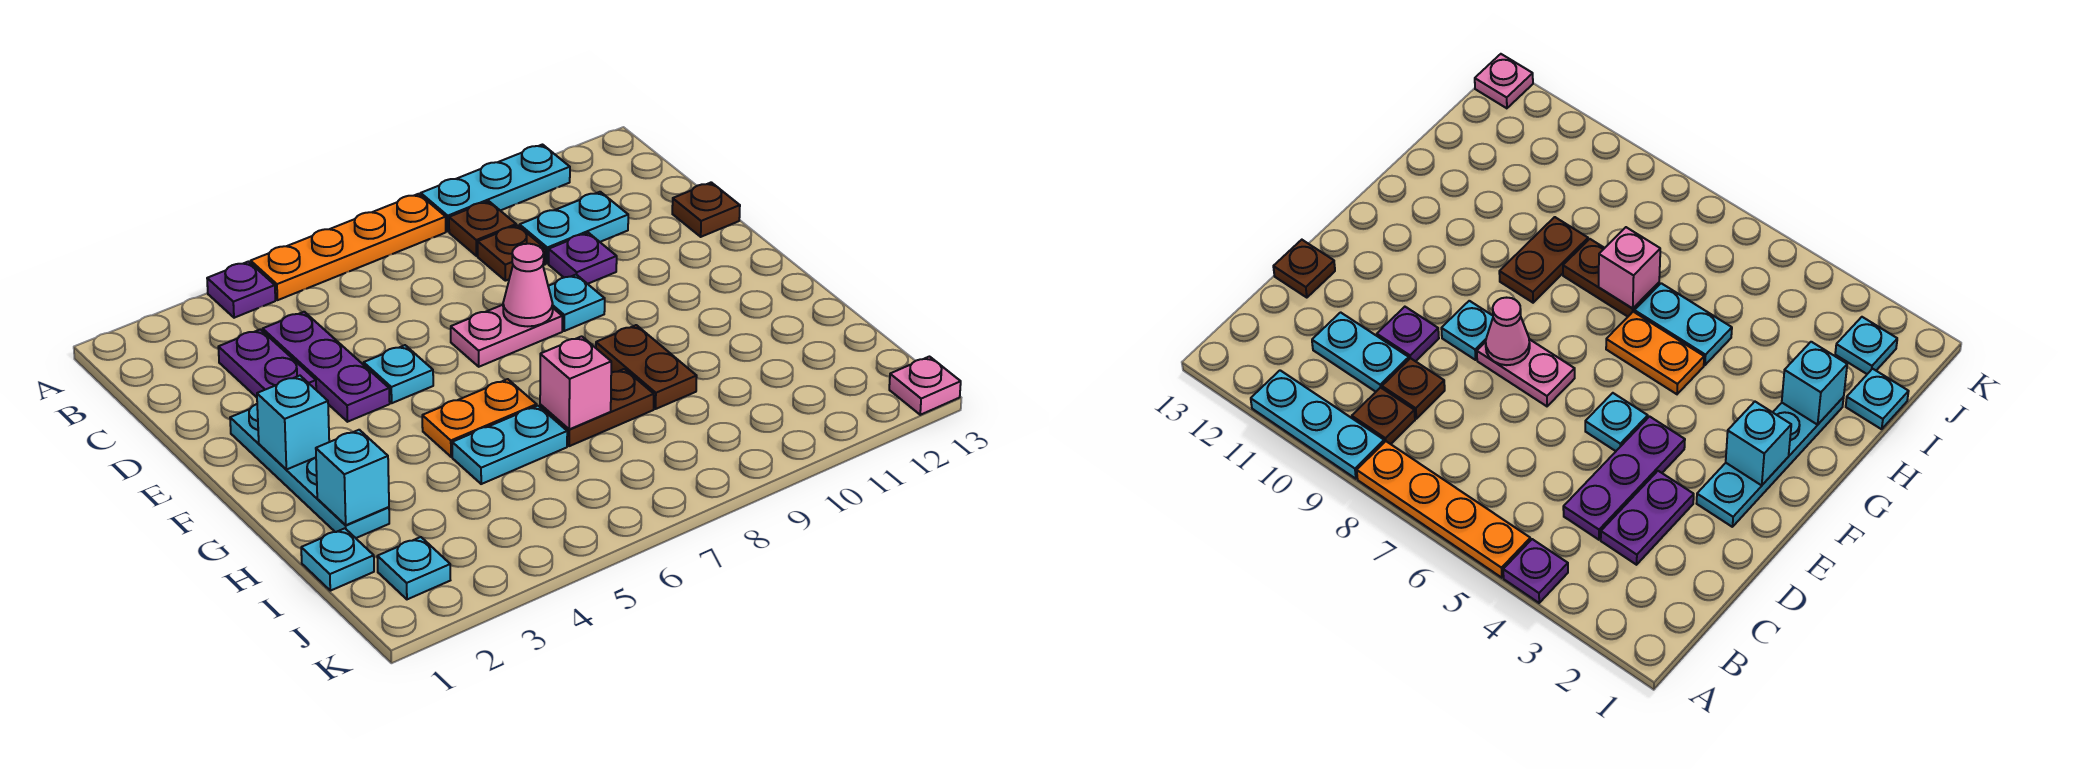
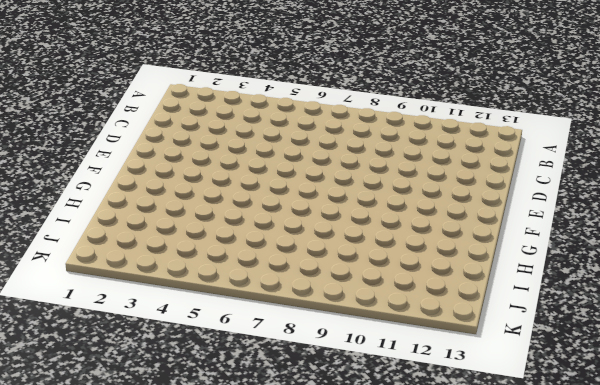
none -> purple 1x1 plate [207,262,275,318]
none -> orange 1x4 plate [251,194,446,300]
none -> cyan 1x3 plate [421,145,570,231]

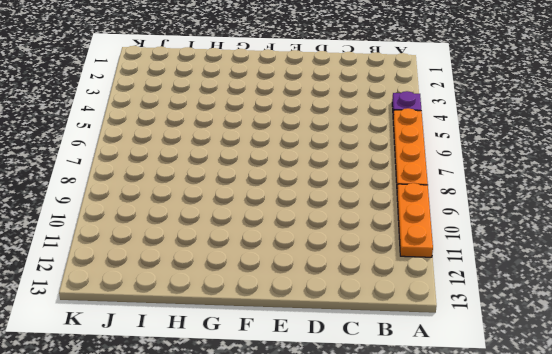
orange 1x3 plate [397,183,433,257] -> cyan 1x3 plate [421,145,570,231]
none -> brown 1x1 plate [449,201,516,256]
none -> purple 1x2 plate [218,329,316,397]
none -> purple 1x3 plate [263,312,390,422]

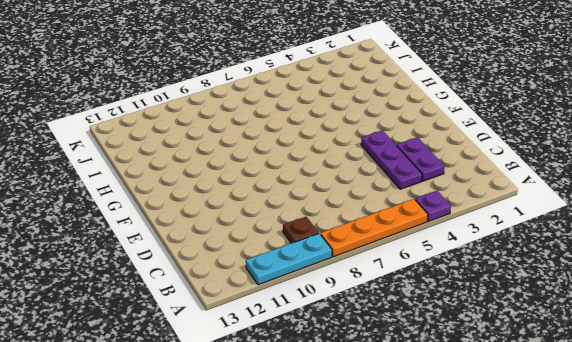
none -> brown 1x1 plate [478,225,545,281]
none -> cyan 1x2 plate [520,192,628,263]
none -> purple 1x1 plate [549,233,617,284]

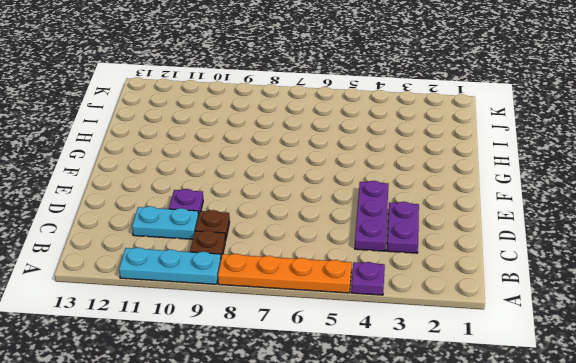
none -> brown 1x1 plate [672,182,740,237]
none -> cyan 1x4 plate [230,404,389,538]
none -> cyan 1x1 plate [364,345,433,403]

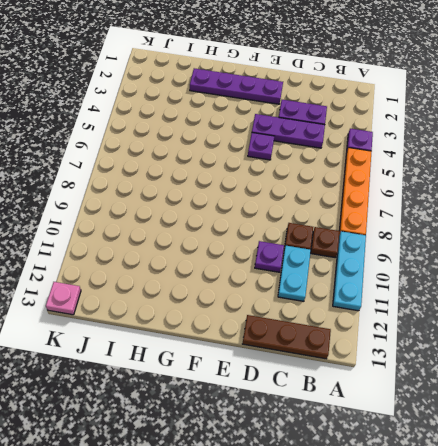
brown 1x3 plate [242,315,331,359] -> brown 1x1 plate [672,182,740,237]
purple 1x4 plate [190,68,283,104] -> cyan 1x4 plate [230,404,389,538]
purple 1x1 plate [248,133,274,160] -> cyan 1x1 plate [364,345,433,403]
none -> pink 1x2 plate [451,305,562,367]
none -> cyan 1x1 plate [548,275,605,331]
none -> orange 1x2 plate [422,379,537,457]

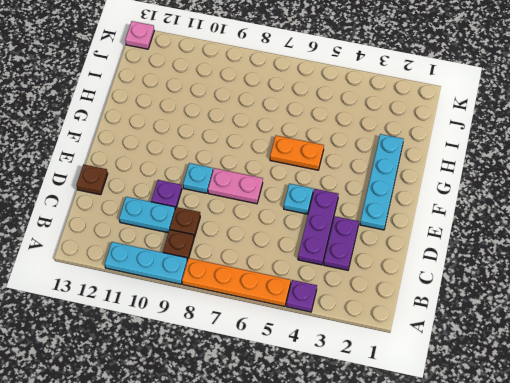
none -> brown 1x2 plate [596,325,697,409]
none -> cyan 1x2 plate [452,406,567,484]
none -> brown 1x2 plate [540,369,654,446]

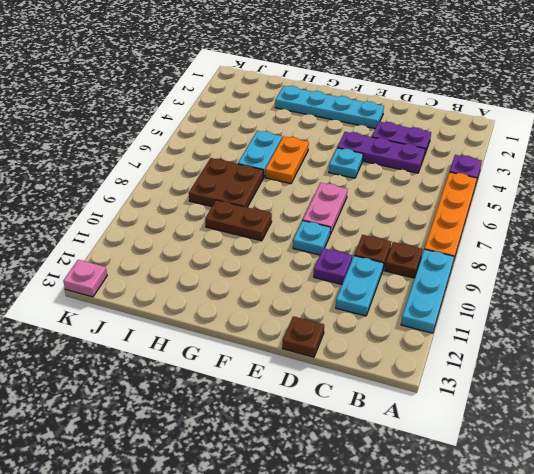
brown 2x2 plate [189,158,263,207] -> brown 1x2 plate [540,369,654,446]
none -> cyan 1x1 plate [301,528,374,591]
none -> cyan 1x1 plate [377,537,450,599]
none -> pink 1x1 cone [503,244,553,326]

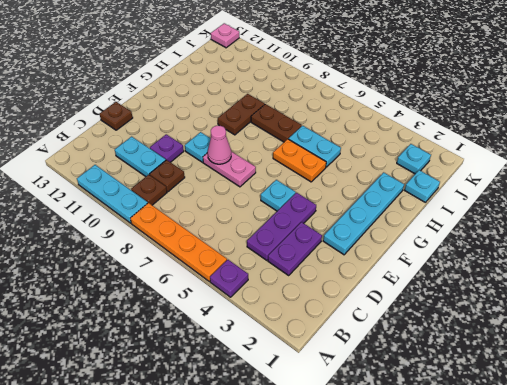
none -> cyan 1x1 brick [257,376,329,470]
none -> cyan 1x1 brick [316,430,389,525]
none -> pink 1x1 brick [540,336,611,429]

